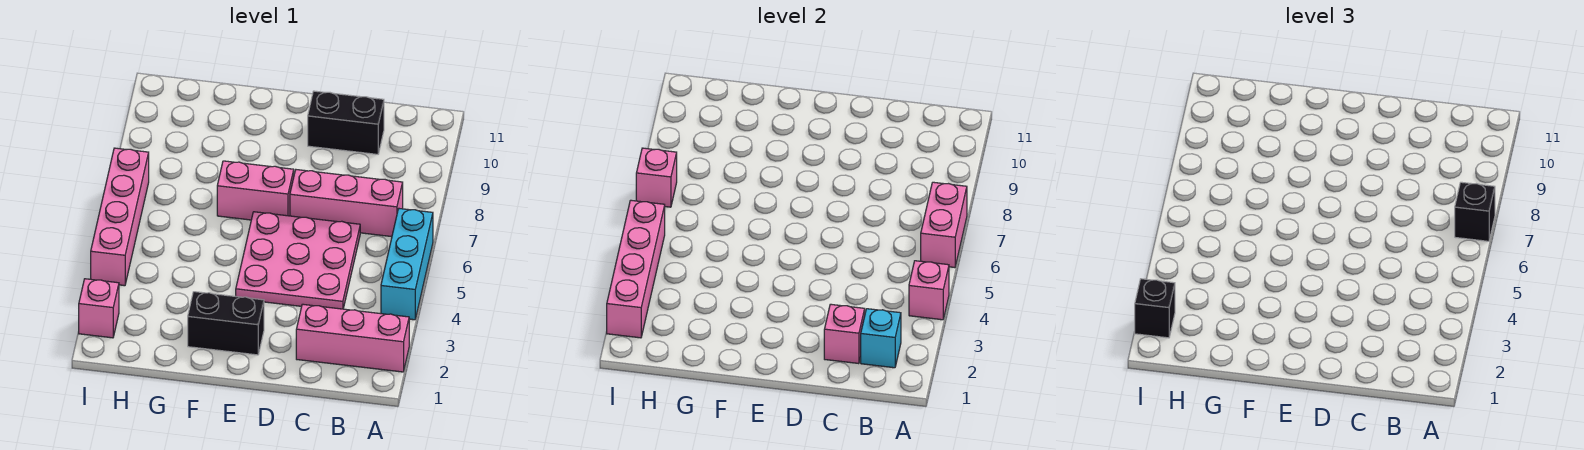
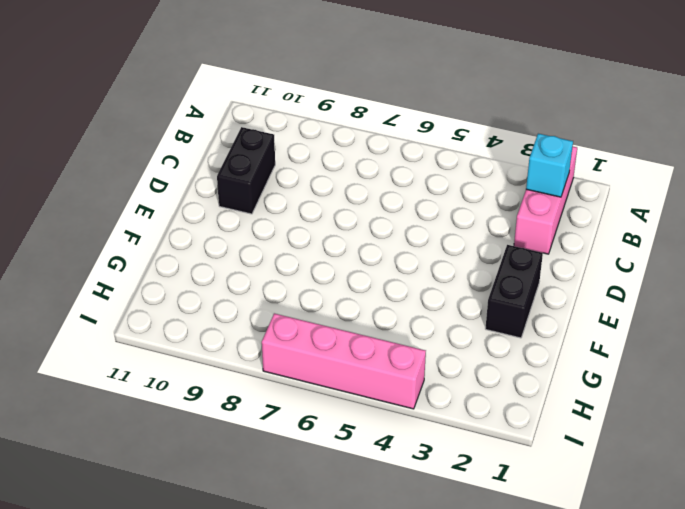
none -> cyan 1x3 brick [381,209,433,320]
none -> pink 1x3 brick [290,170,403,237]
none -> pink 3x3 plate [236,212,360,309]

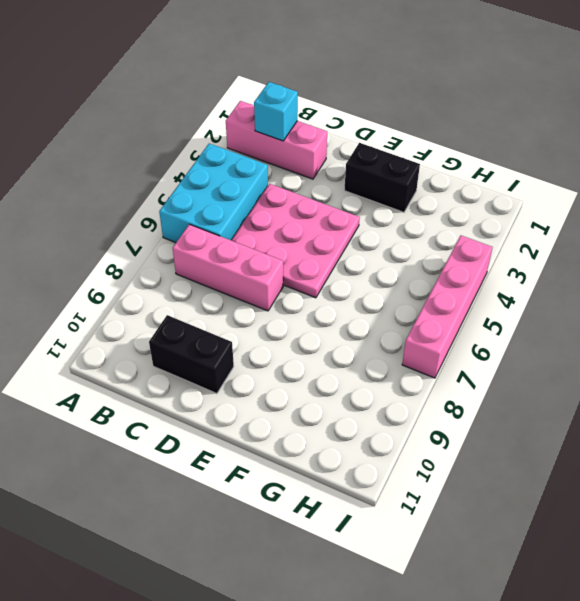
cyan 2x3 brick [159,143,268,243] -> cyan 1x3 brick [381,209,433,320]
none -> pink 1x2 brick [217,161,294,220]
none -> pink 1x1 brick [79,279,119,338]
none -> pink 1x1 brick [909,261,949,320]

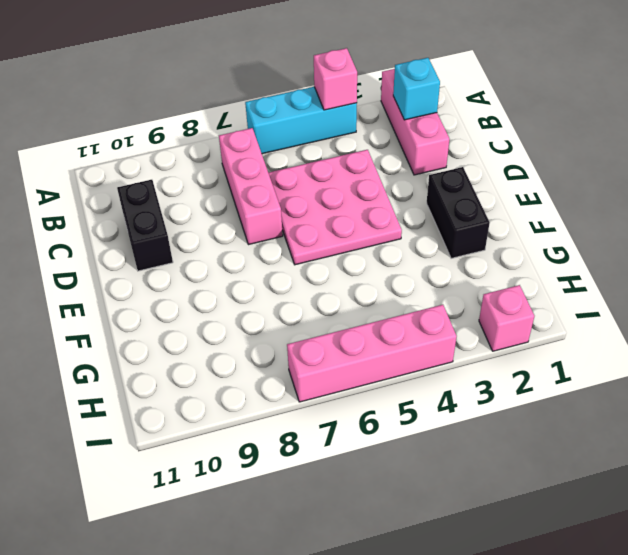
none -> pink 1x2 brick [217,161,294,220]
none -> pink 1x2 brick [921,182,967,268]
none -> pink 1x1 brick [824,304,865,364]

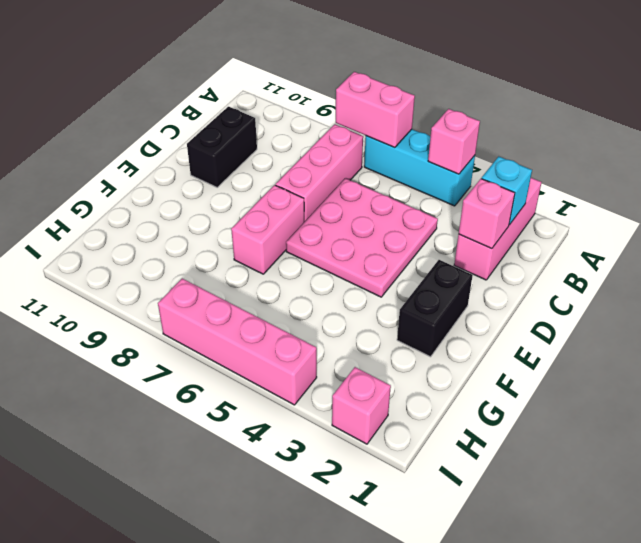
none -> pink 1x4 brick [607,200,665,338]
none -> pink 1x1 brick [636,148,677,207]
none -> black 1x1 brick [1455,182,1495,241]

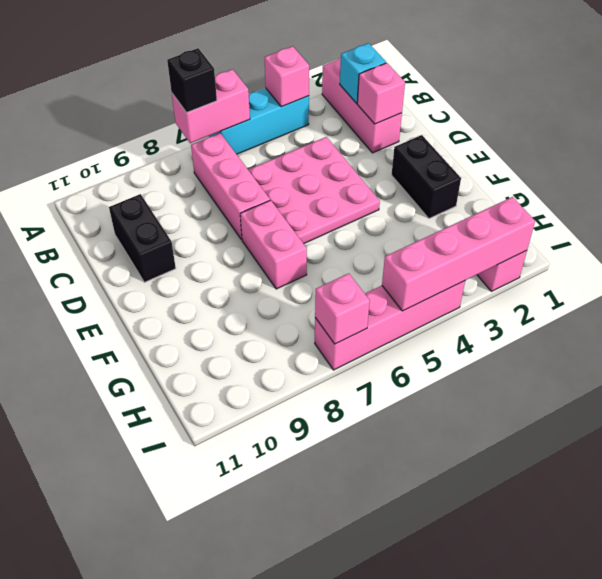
none -> black 1x1 brick [1135,279,1175,338]

